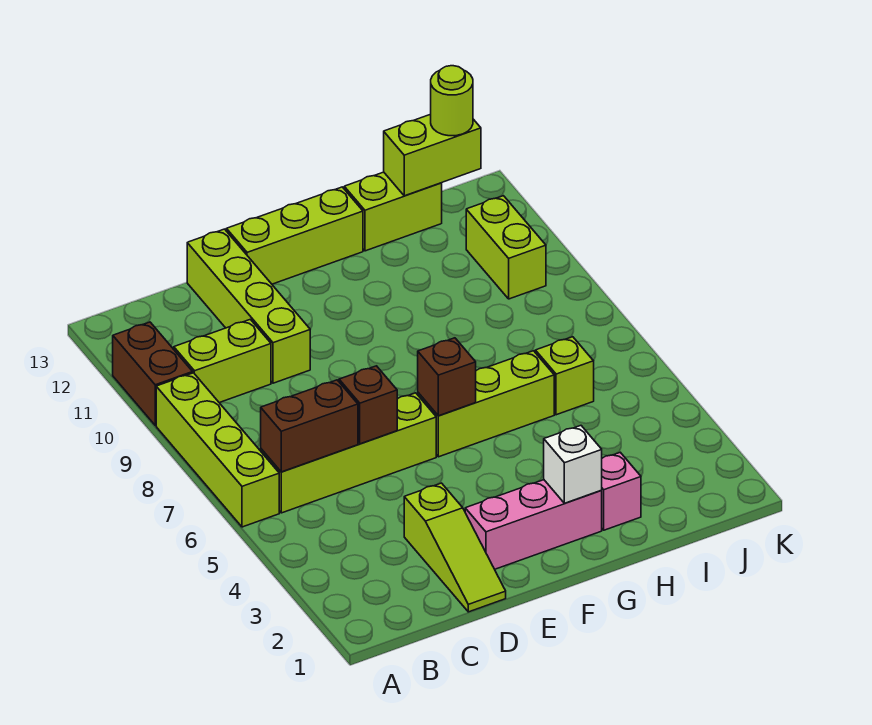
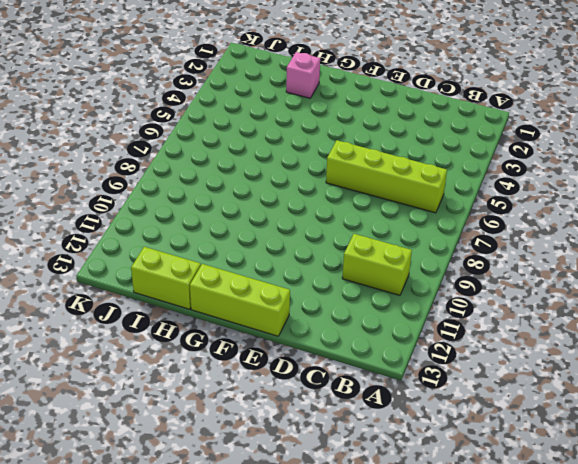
none -> lime 1x4 brick [156,373,279,527]
none -> brown 1x2 brick [113,322,193,425]
none -> lime 1x3 slope [404,483,506,612]

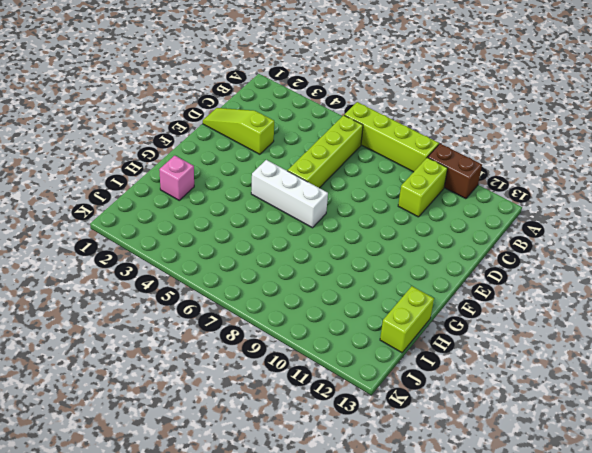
white 1x3 brick [251,160,328,228] -> lime 1x3 brick [418,351,554,457]
none -> lime 1x4 brick [187,229,310,383]
none -> pink 1x3 brick [465,480,602,569]
none -> lime 1x3 brick [226,187,363,284]

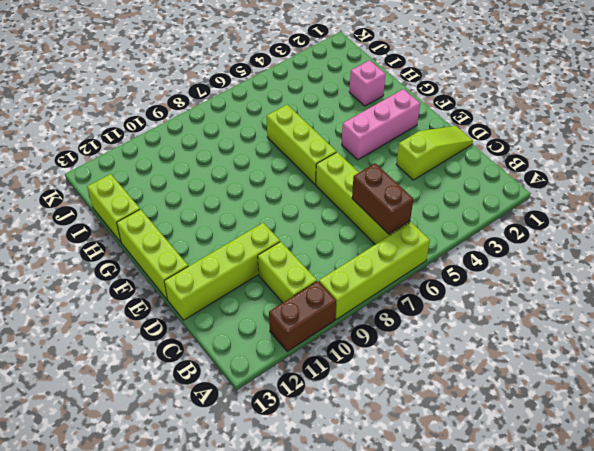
pink 1x3 brick [342,89,420,160] -> pink 1x3 brick turned to [465,480,602,569]
none -> lime 1x1 brick [535,337,594,415]
none -> lime 1x2 brick [466,196,546,299]
none -> brown 1x1 brick [339,366,397,444]

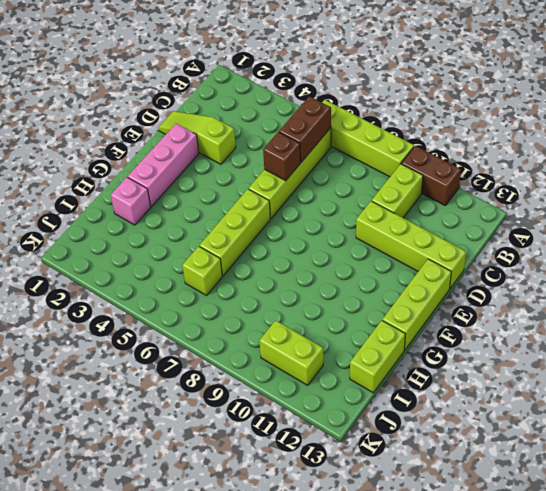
none -> brown 1x1 brick [418,338,476,416]
none -> white 1x1 brick [544,426,602,503]
none -> lime 1x2 brick [384,114,481,196]

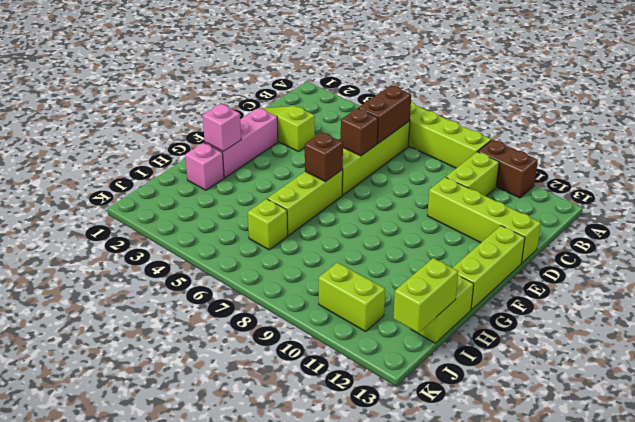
pink 1x1 brick [203,104,241,151] -> white 1x1 brick [544,426,602,503]
none -> lime 1x1 round brick [431,66,473,136]

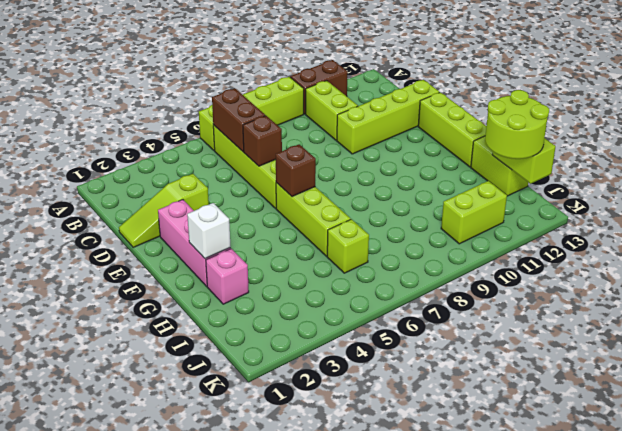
lime 2x2 round brick [485,90,549,159] -> lime 1x1 round brick [431,66,473,136]

